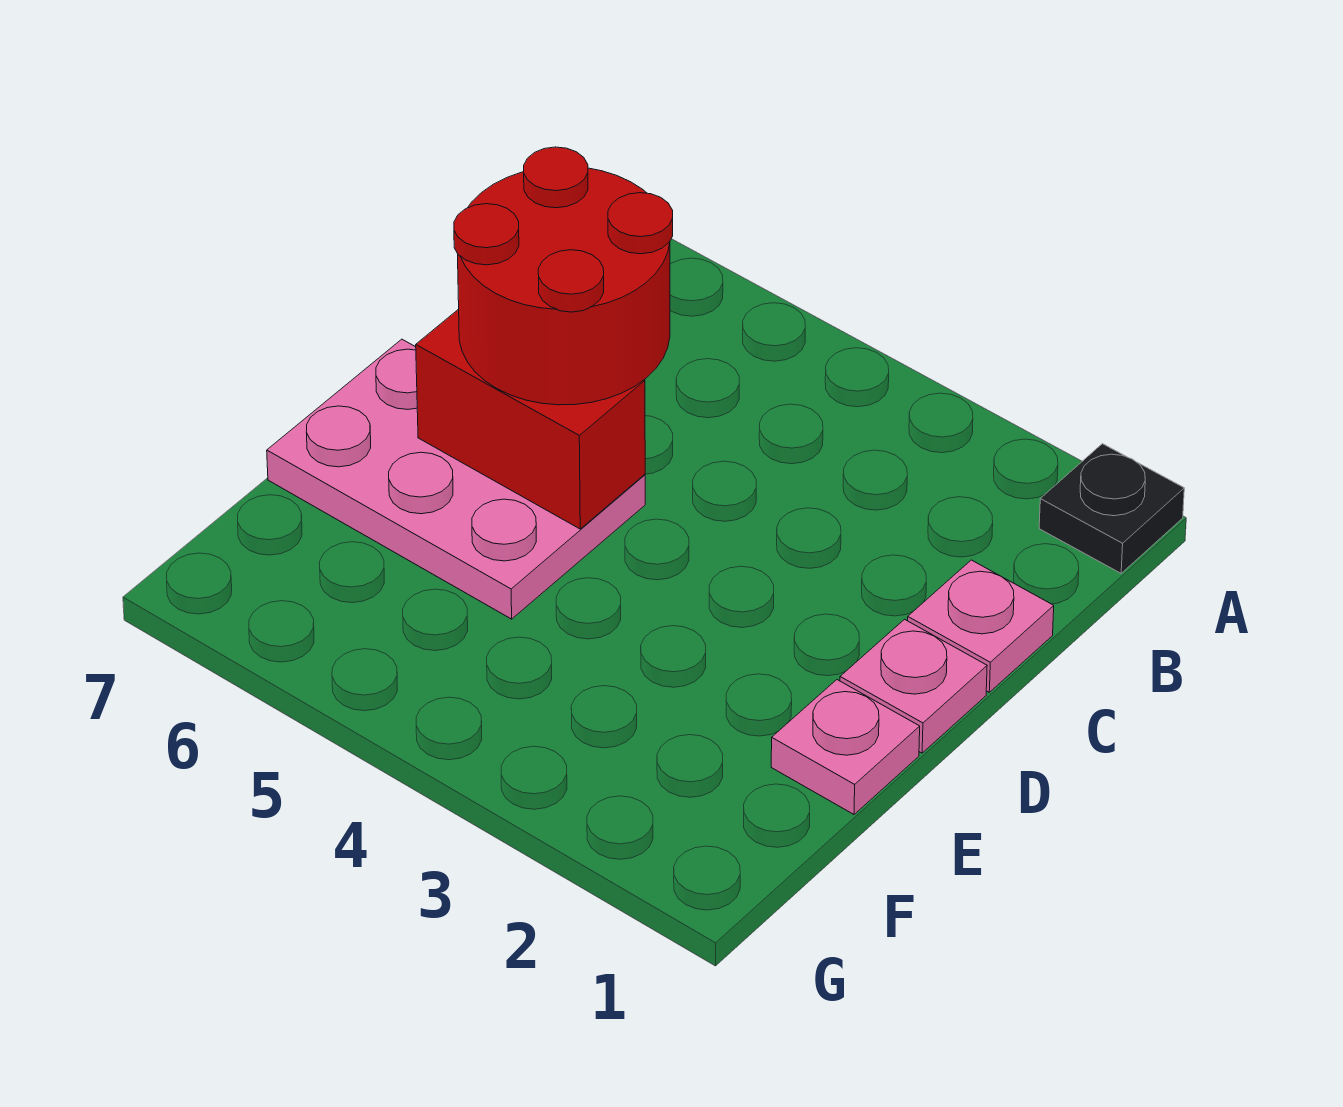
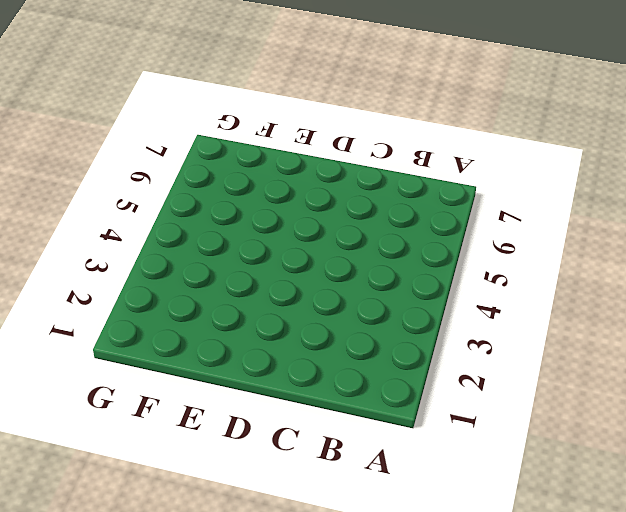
none -> black 1x1 plate [1039,444,1184,573]
none -> pink 1x1 plate [908,560,1054,692]

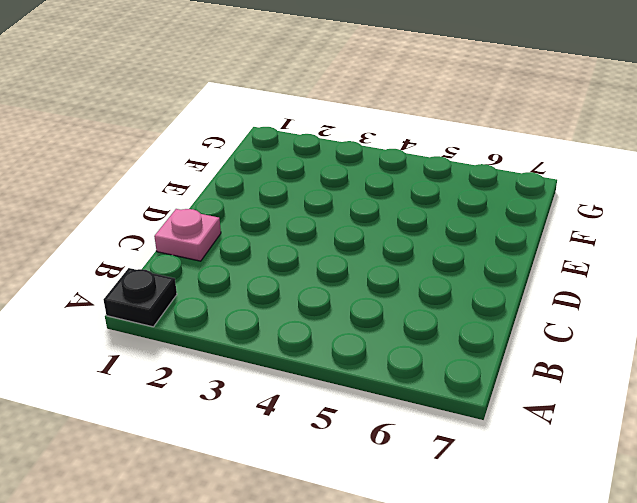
none -> pink 1x1 plate [840,619,987,753]
none -> pink 2x3 plate [267,339,645,619]

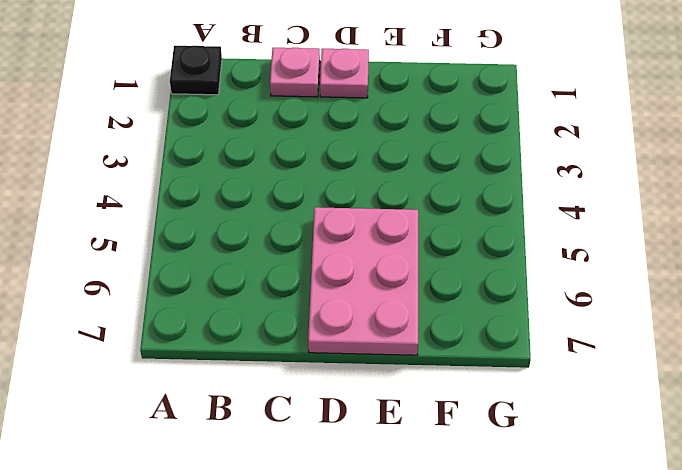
none -> pink 1x1 plate [771,680,920,814]
none -> red 1x2 brick [416,309,645,529]

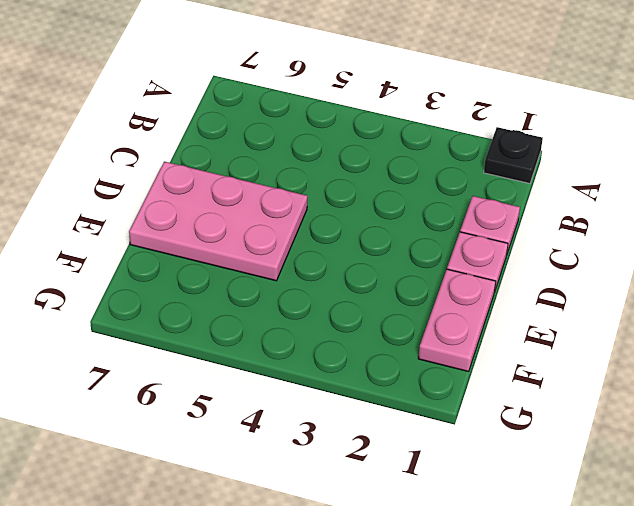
pink 1x2 plate [418,269,496,372] -> pink 1x1 plate [771,680,920,814]
none -> red 1x2 brick [416,309,645,529]
none -> red 2x2 round brick [454,147,673,405]

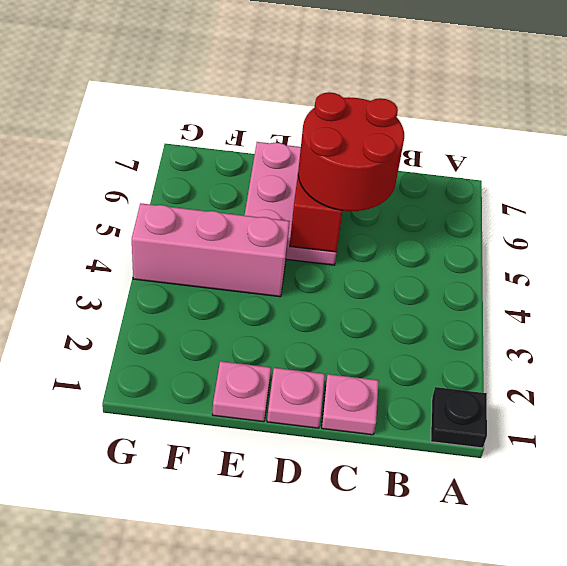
pink 1x3 brick [132,203,290,297] -> none

